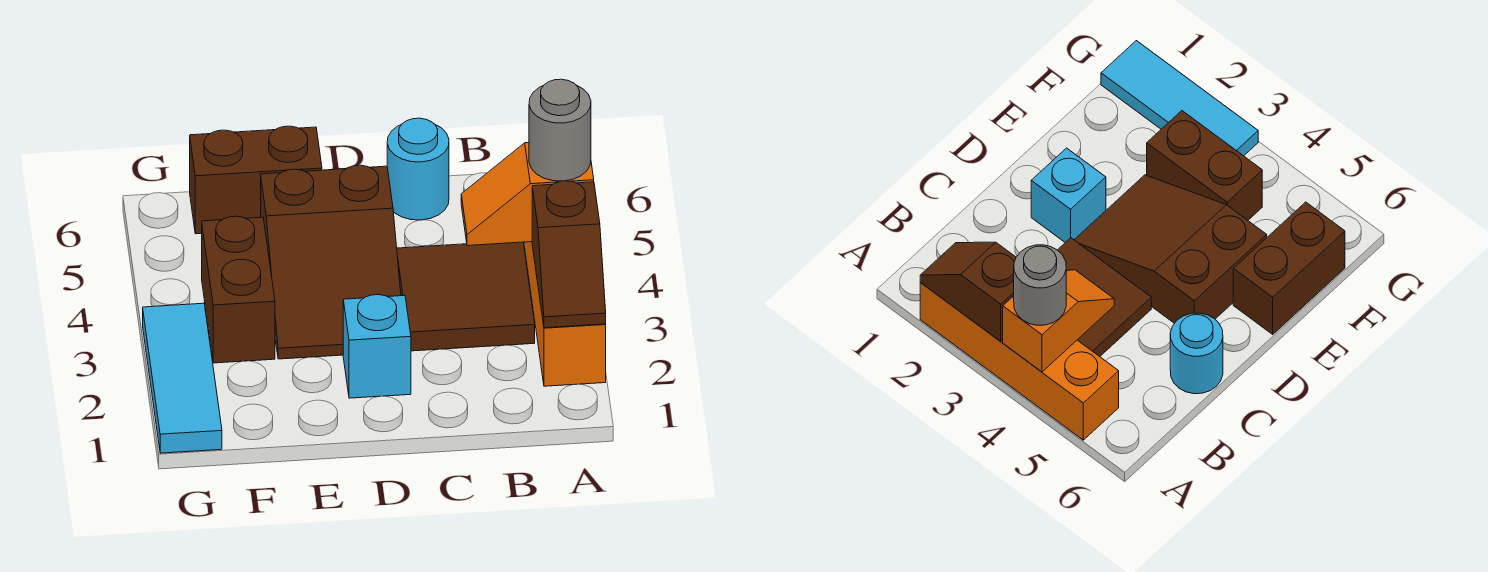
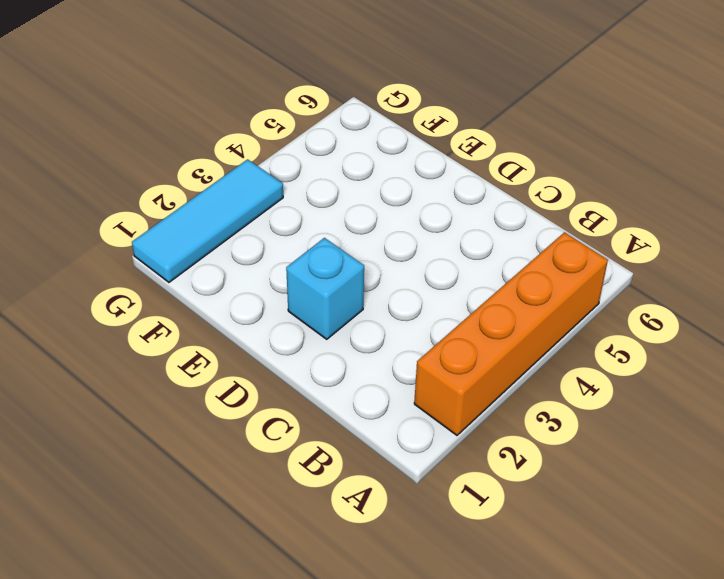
none -> brown 2x2 tile [397,242,535,351]
none -> cyan 1x1 round brick [387,118,449,220]

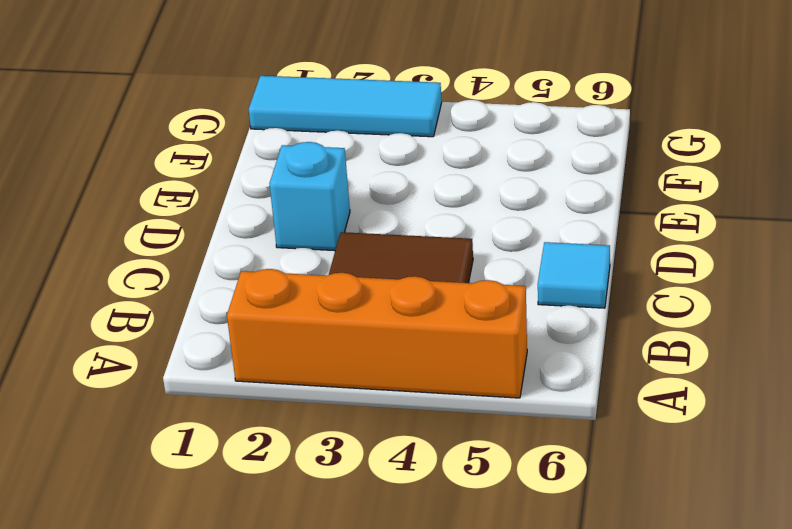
cyan 1x1 tile [538,242,610,308] -> cyan 1x1 round brick [387,118,449,220]
none -> brown 2x3 slope [261,165,401,359]
none -> brown 1x2 brick [190,126,322,234]

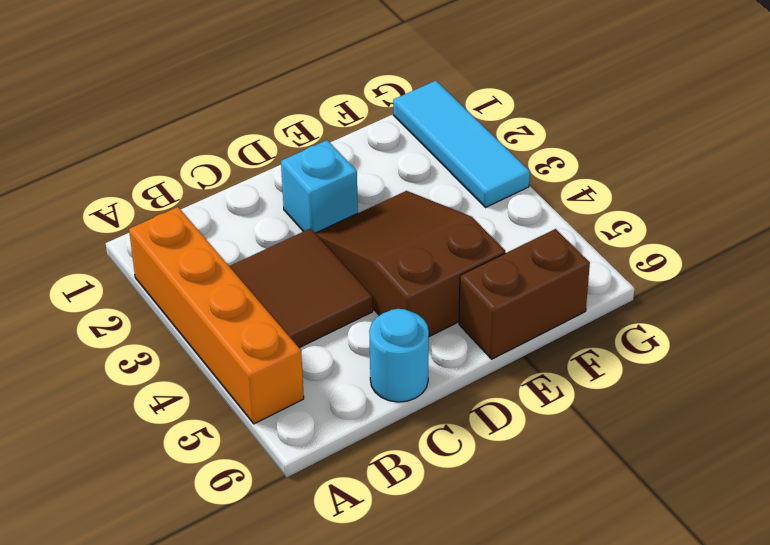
none -> brown 1x2 brick [202,216,275,363]
none -> brown 1x2 slope [532,181,606,328]

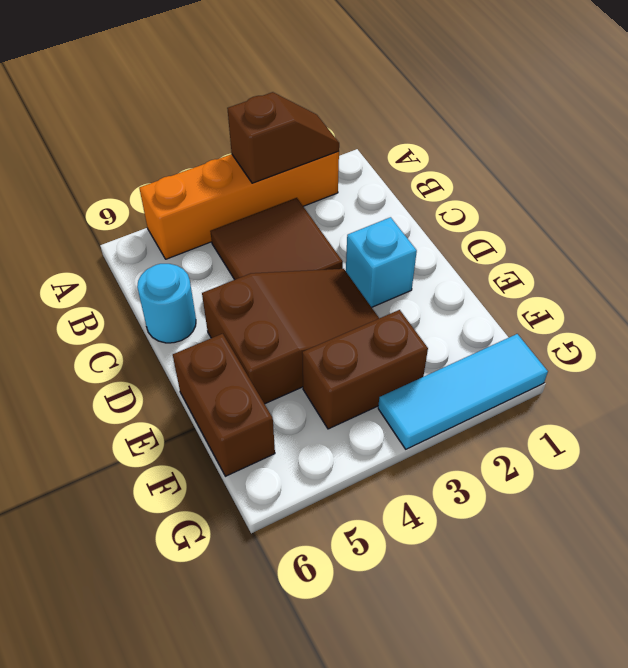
none -> orange 1x2 slope [461,142,594,246]
none -> grey 1x1 round brick [529,79,591,181]

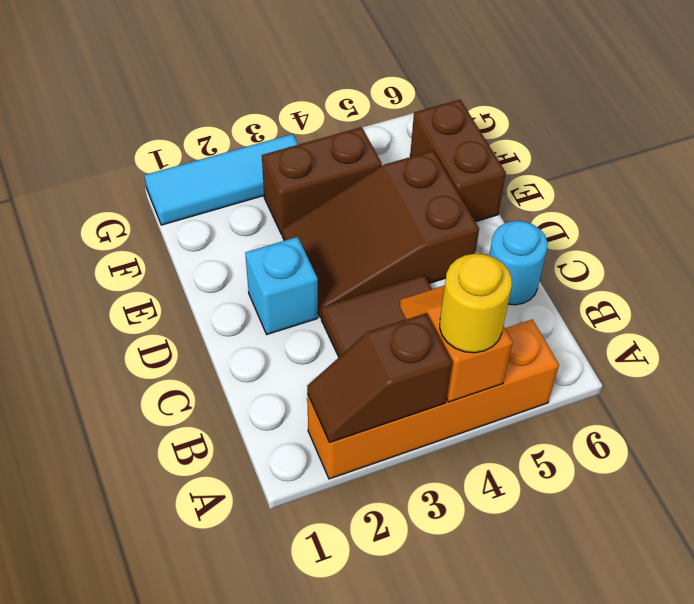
yellow 1x1 round brick [440,254,512,353] -> grey 1x1 round brick [529,79,591,181]

